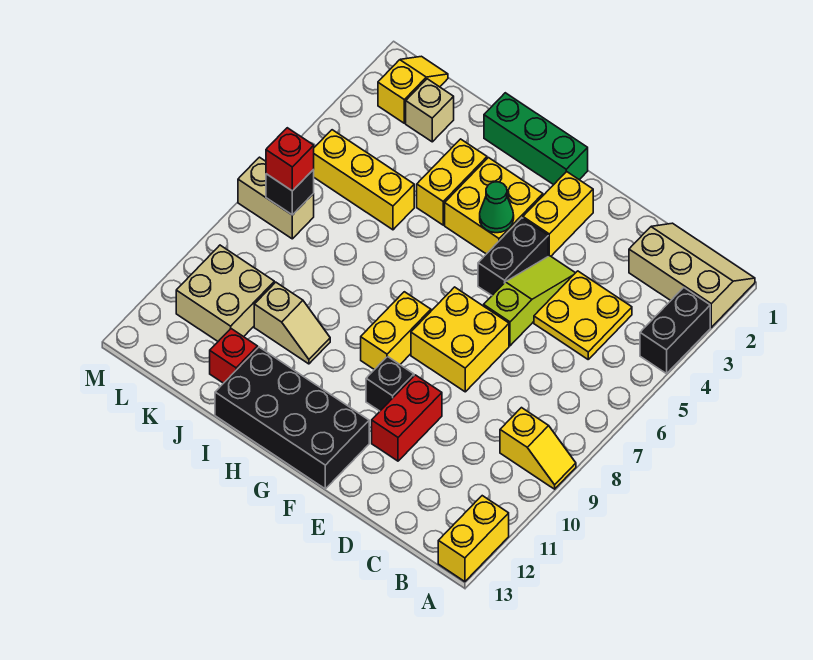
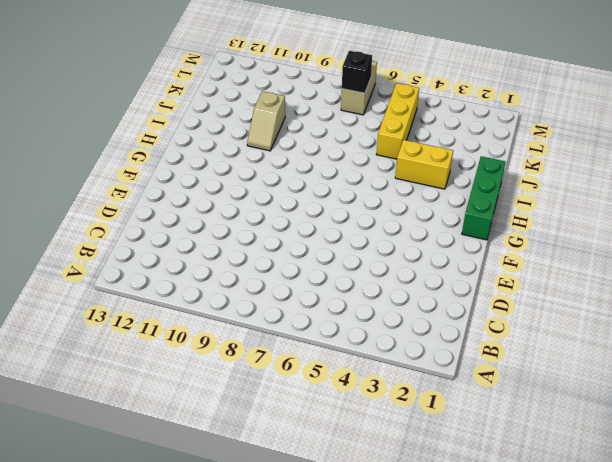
none -> tan 2x3 slope [629,223,755,327]
none -> black 1x2 brick [640,288,710,374]
none -> yellow 1x2 slope [500,408,576,489]

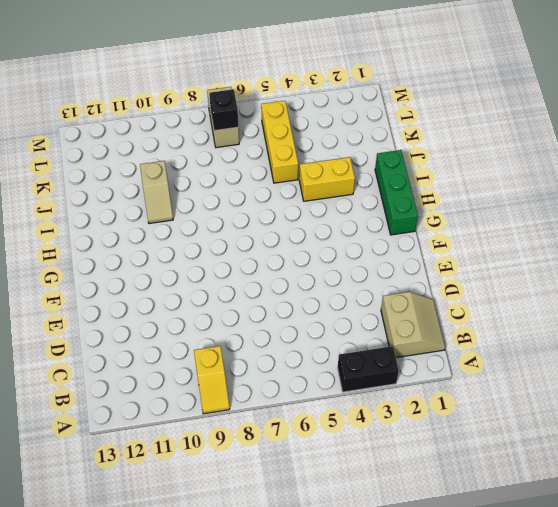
tan 2x2 slope [381,292,445,358] -> tan 2x3 slope [629,223,755,327]
none -> yellow 1x2 brick [438,496,509,582]
none -> yellow 2x2 plate [534,271,632,359]
none -> lime 1x3 slope [484,256,575,346]

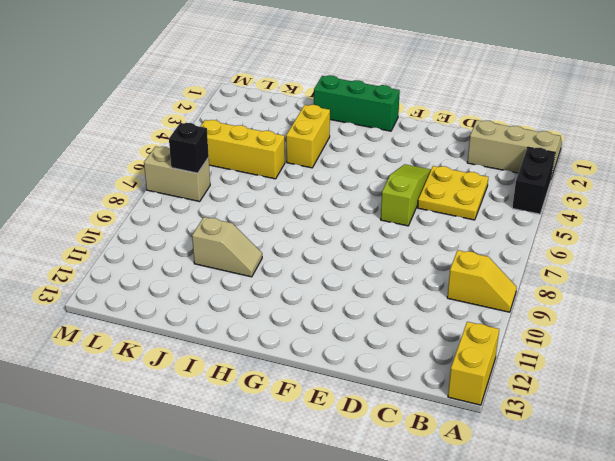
none -> yellow 2x2 brick [411,287,509,392]
none -> red 1x2 brick [372,375,442,461]
none -> yellow 1x2 brick [523,172,593,256]

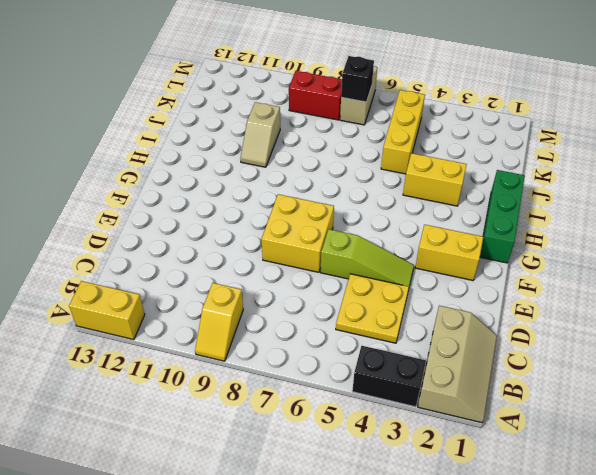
red 1x2 brick [289,71,342,120] -> red 1x2 brick moved to [372,375,442,461]
none -> black 1x2 brick [478,218,548,295]
none -> black 1x1 brick [366,357,414,411]
none -> black 2x4 brick [215,347,369,489]

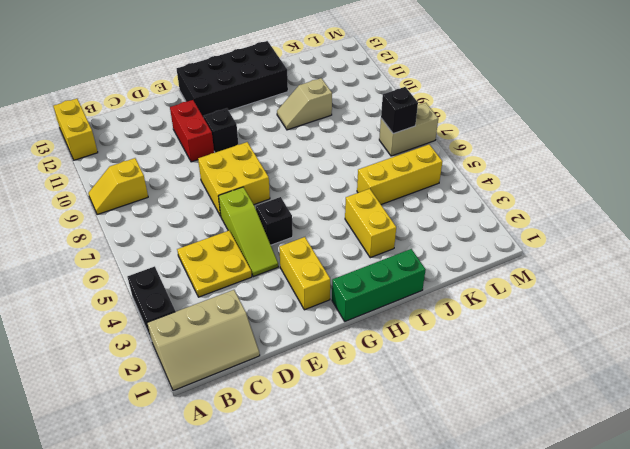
black 1x1 brick [256,197,293,245] -> black 1x2 brick [478,218,548,295]
none -> yellow 2x2 brick [445,158,543,254]
none -> yellow 1x2 brick [361,292,431,370]
none -> red 1x1 brick [210,329,258,383]

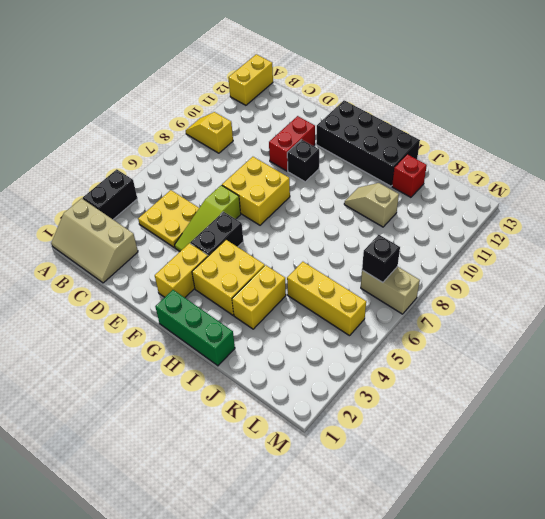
none -> yellow 1x2 brick [361,292,431,370]
none -> tan 1x1 brick [406,79,454,142]
none -> tan 2x2 brick [176,245,274,341]

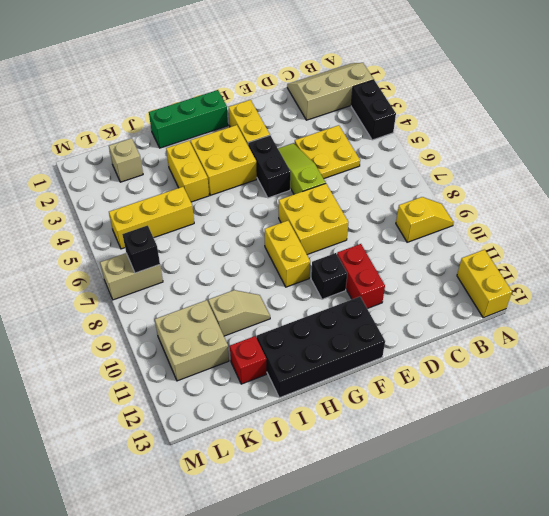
none -> yellow 1x2 slope [378,56,448,123]
none -> green 1x1 cone [480,182,514,233]
none -> red 1x1 brick [266,128,314,191]

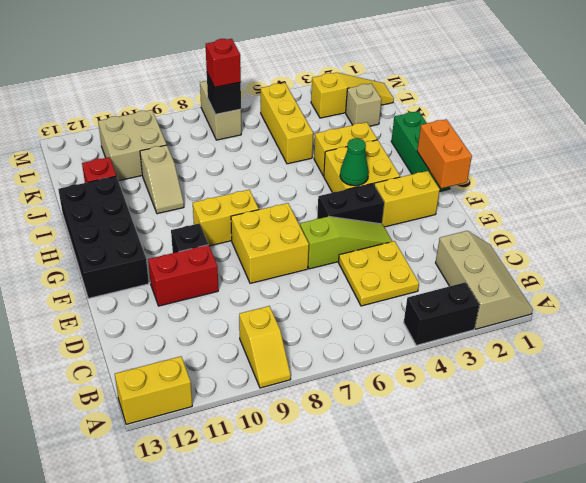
orange 1x2 brick [417,119,472,188] -> none
yellow 1x3 slope [311,73,394,118] -> yellow 1x2 slope [378,56,448,123]

